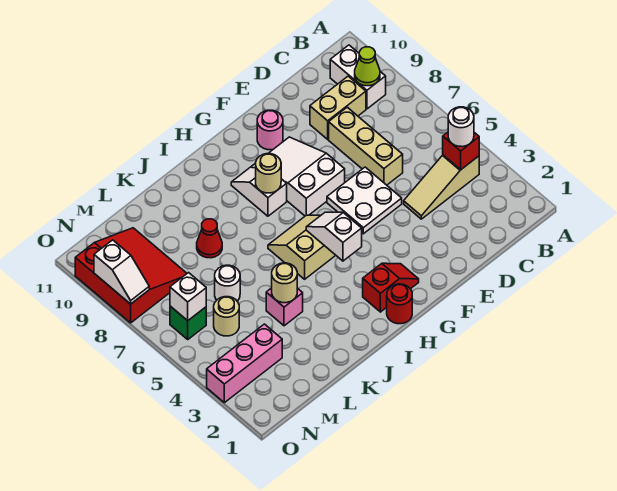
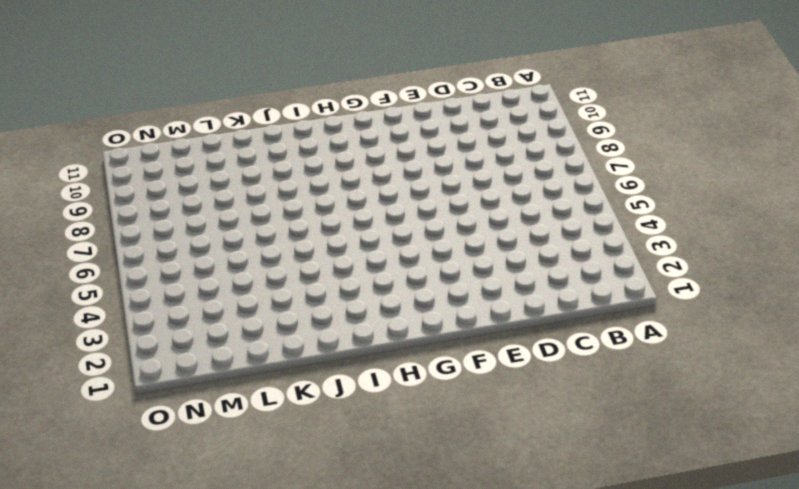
none -> tan 1x3 slope [404,155,479,219]
none -> white 1x2 brick [330,45,386,109]
none -> tan 1x2 brick [310,76,366,139]

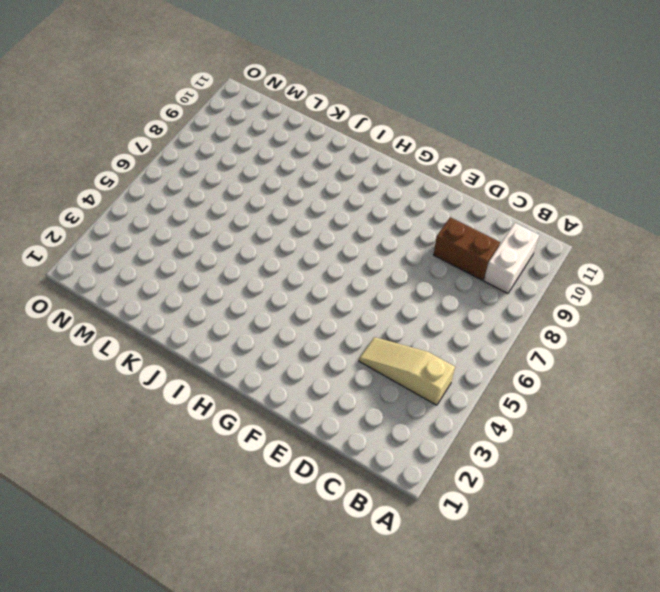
brown 1x2 brick [434,217,500,280] -> tan 1x2 brick [310,76,366,139]
none -> tan 1x3 brick [329,107,403,185]
none -> white 2x2 plate [327,167,402,234]
none -> white 2x3 slope [251,137,345,216]

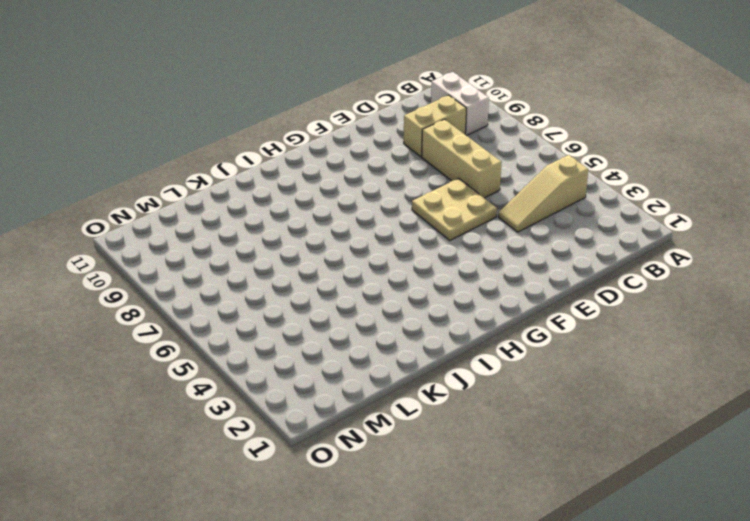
tan 2x2 plate [412,178,497,240] -> white 2x2 plate [327,167,402,234]
none -> white 2x3 slope [251,137,345,216]
none -> pink 1x1 round brick [257,110,283,150]
none -> red 1x2 slope [363,263,419,312]

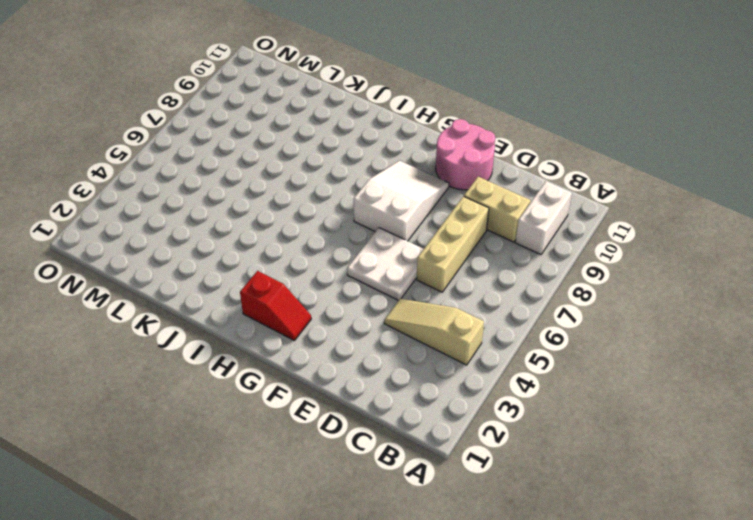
pink 2x2 round brick [436,119,495,190] -> pink 1x1 round brick [257,110,283,150]
none -> red 1x1 round brick [387,284,412,324]
none -> tan 2x2 slope [268,215,336,279]
none -> white 1x2 slope [231,167,287,216]

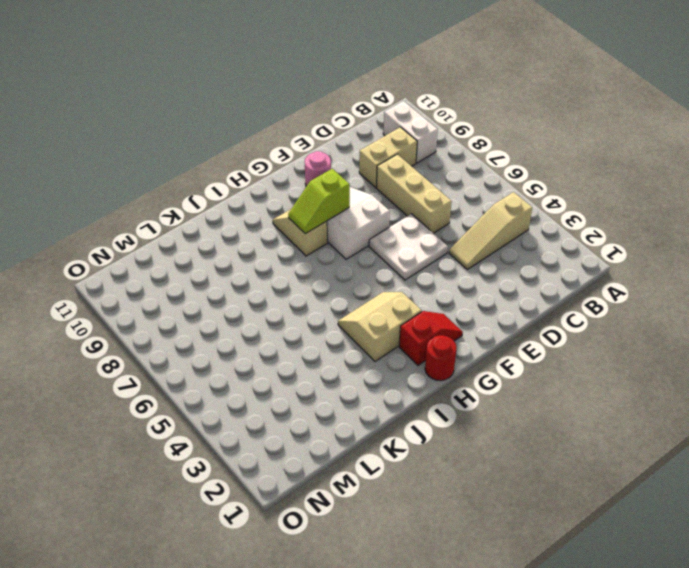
lime 1x2 slope [288,169,350,234] -> tan 1x1 round brick [256,154,281,193]
tan 2x2 slope [338,292,422,362] -> tan 2x2 slope moved to [268,215,336,279]
tan 1x2 slope [273,209,327,256] -> white 1x2 slope [231,167,287,216]
none -> pink 1x1 brick [266,288,303,326]
none -> red 1x1 cone [197,219,222,258]
none -> white 1x1 round brick [215,265,240,301]

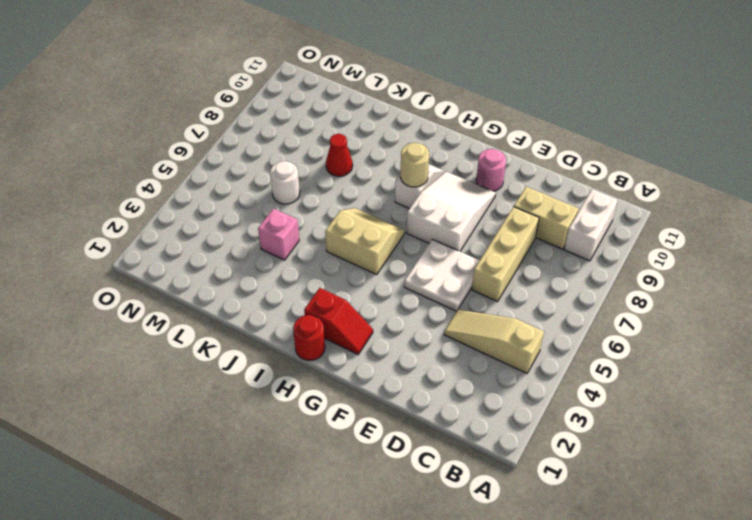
none -> pink 1x3 brick [207,324,282,403]
none -> tan 1x1 round brick [214,297,239,336]
none -> red 3x3 slope [75,228,187,323]

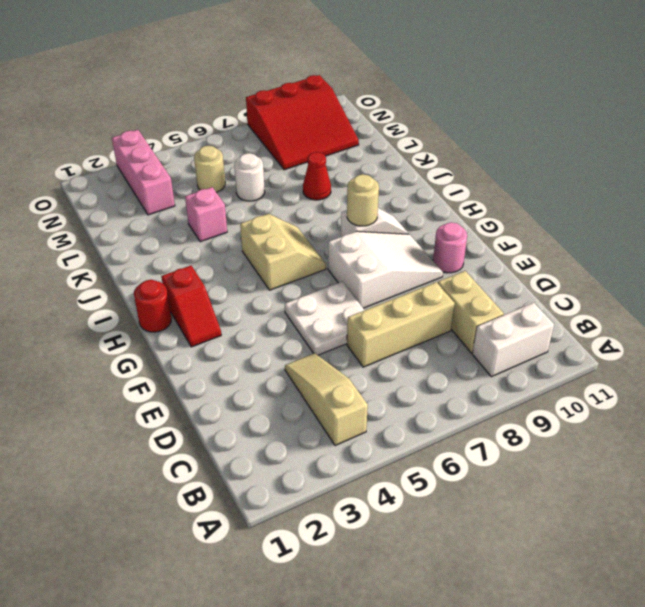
none -> green 1x1 brick [170,306,206,339]
none -> red 1x1 brick [443,132,479,170]
none -> lime 1x1 cone [355,47,380,86]

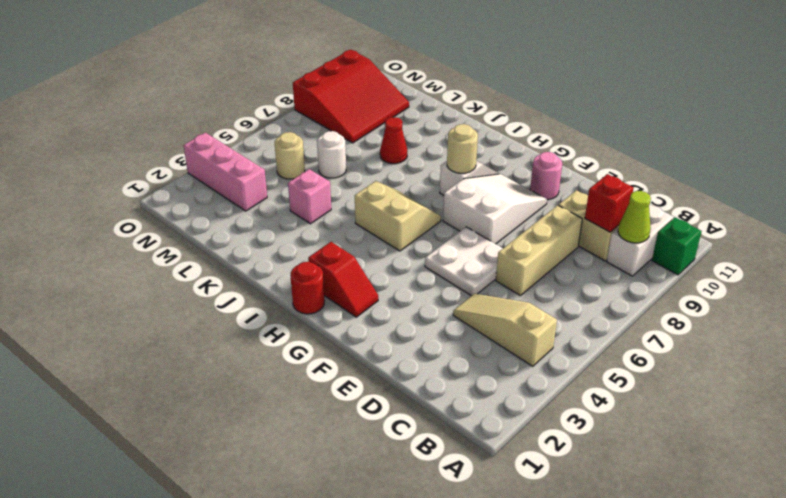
green 1x1 brick [652,217,702,275] -> green 1x1 brick moved to [170,306,206,339]
red 1x1 brick [585,174,634,232] -> red 1x1 brick moved to [443,132,479,170]
none -> white 1x2 slope [306,212,362,261]
none -> tan 1x1 round brick [272,263,297,303]
none -> white 1x1 brick [170,273,206,321]

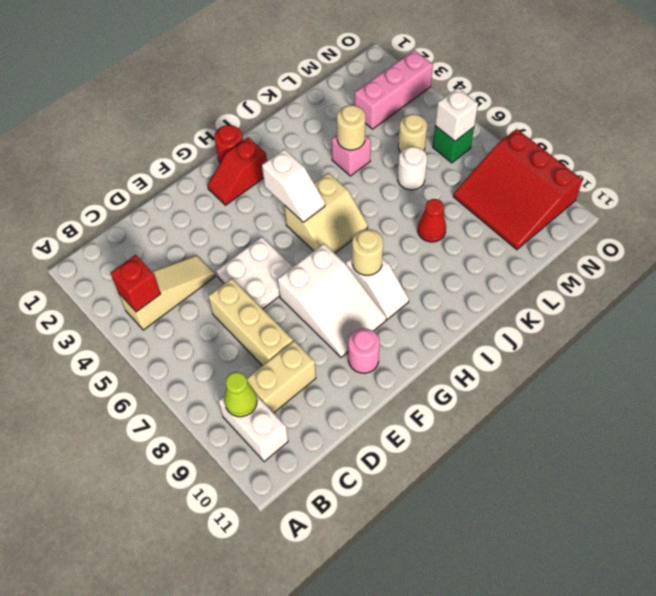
none -> white 1x2 slope [94,240,149,304]
none -> white 1x1 round brick [448,107,474,147]

